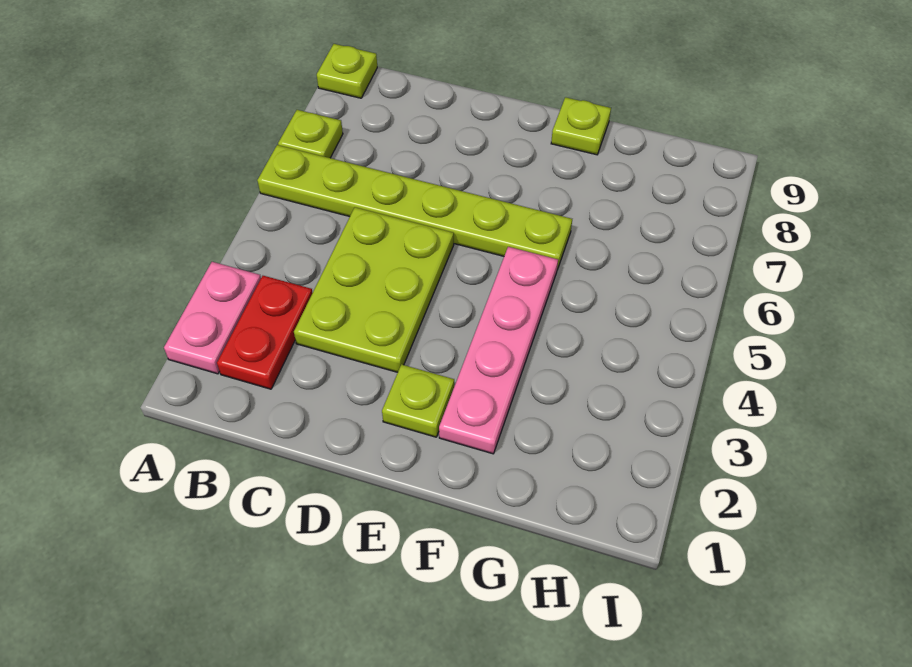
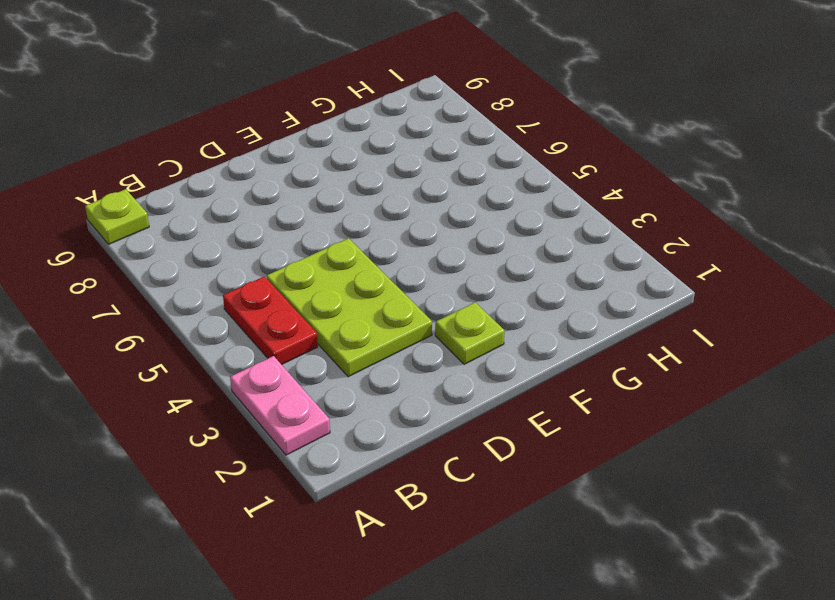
red 1x2 plate [223,276,318,365] -> red 1x2 plate moved to [217,276,312,389]
none -> lime 1x6 plate [257,145,572,270]
none -> lime 1x1 plate [278,110,343,158]

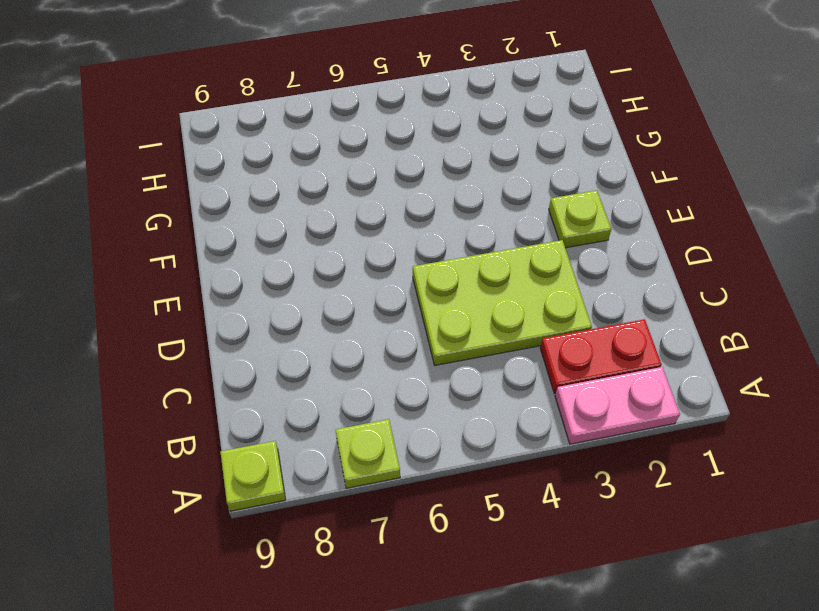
none -> lime 1x6 plate [257,145,572,270]
none -> pink 1x4 plate [439,247,558,454]

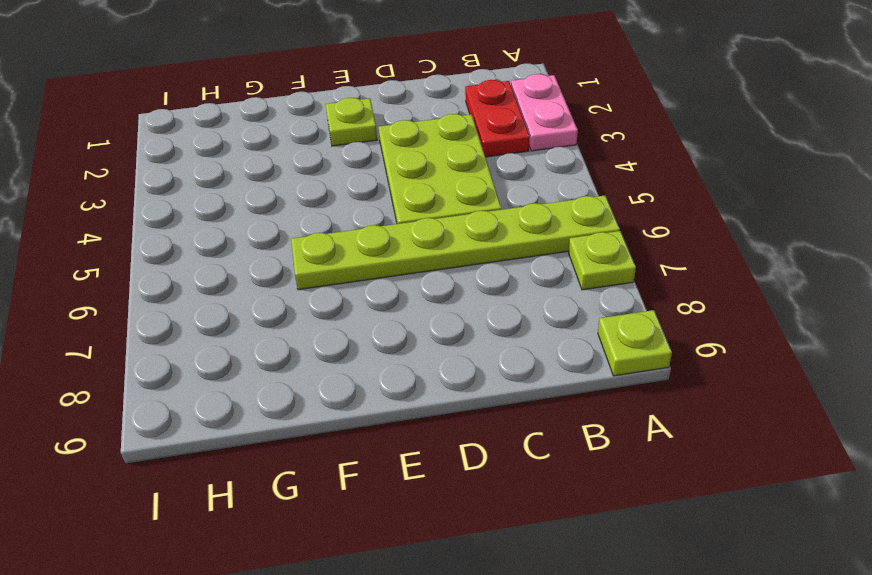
none -> pink 1x4 plate [439,247,558,454]
none -> lime 1x1 plate [551,97,611,155]

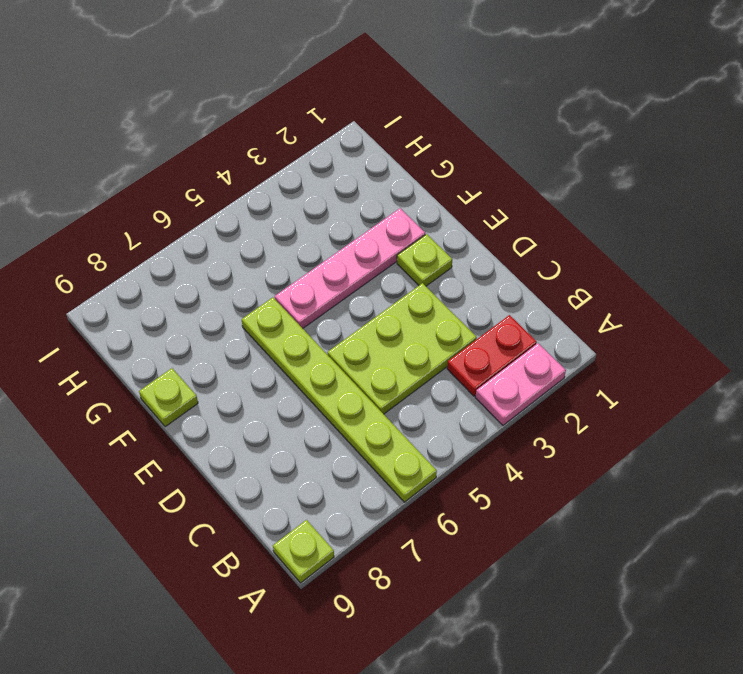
none -> lime 1x1 plate [278,110,343,158]

